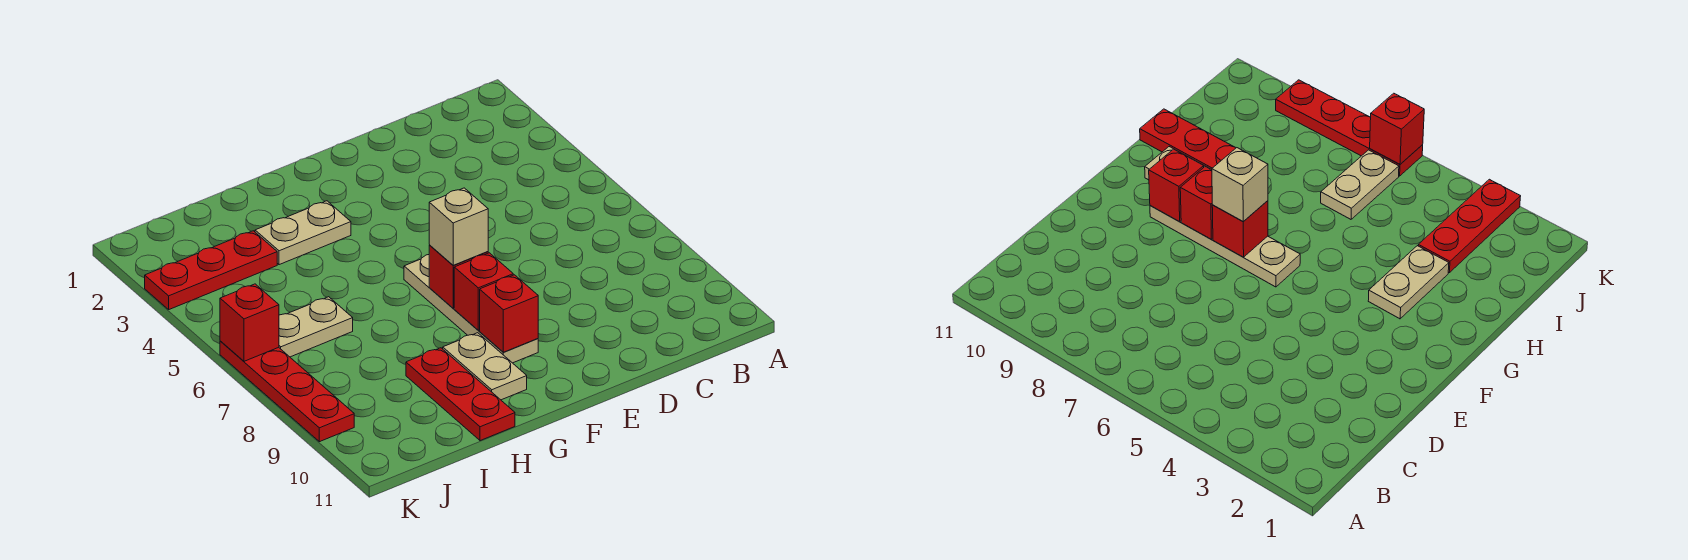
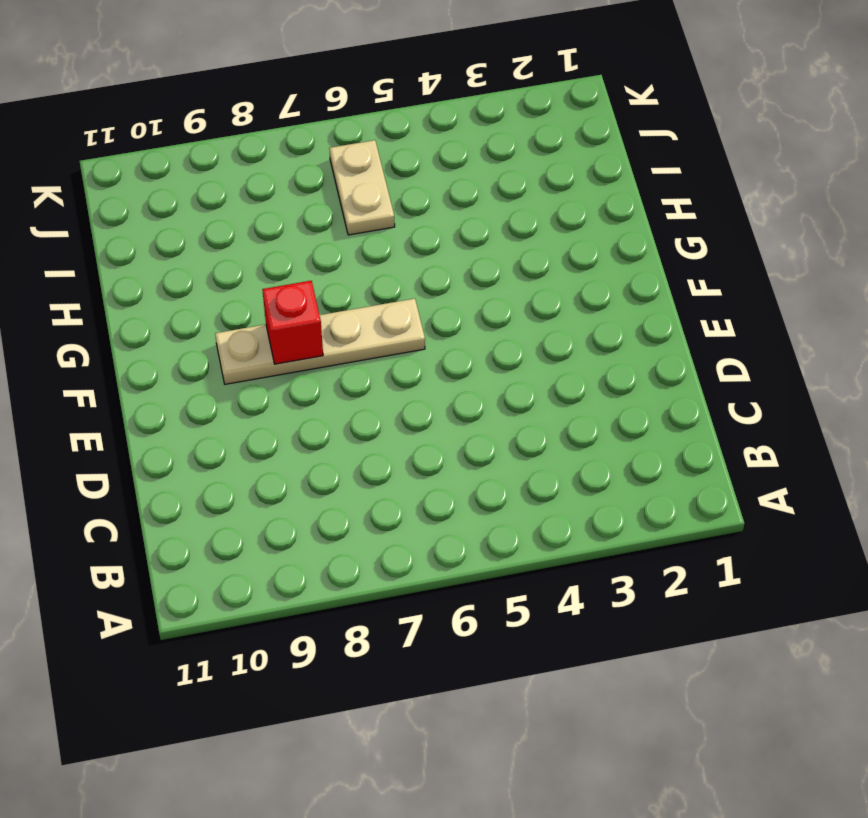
none -> tan 1x2 plate [255,201,351,265]
none -> tan 1x2 plate [443,333,527,400]
none -> red 1x3 plate [406,348,515,441]

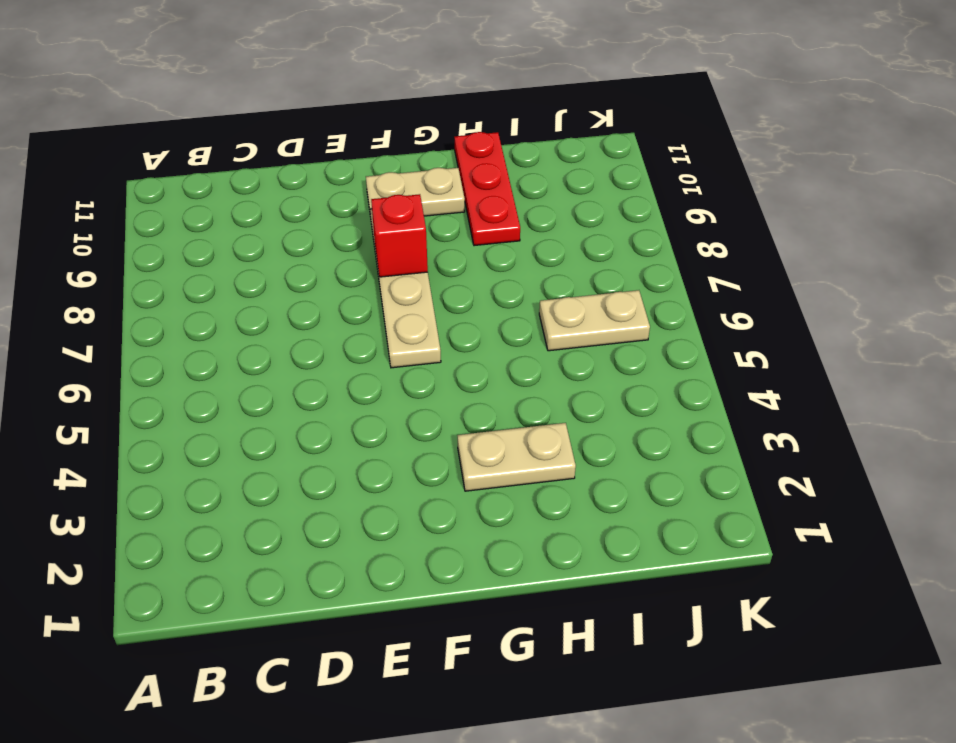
tan 1x2 plate [366,168,465,217] -> tan 1x2 plate turned to [443,333,527,400]
none -> red 1x3 plate [145,231,277,309]
none -> red 1x4 plate [220,341,354,442]
none -> red 1x1 brick [429,245,488,308]

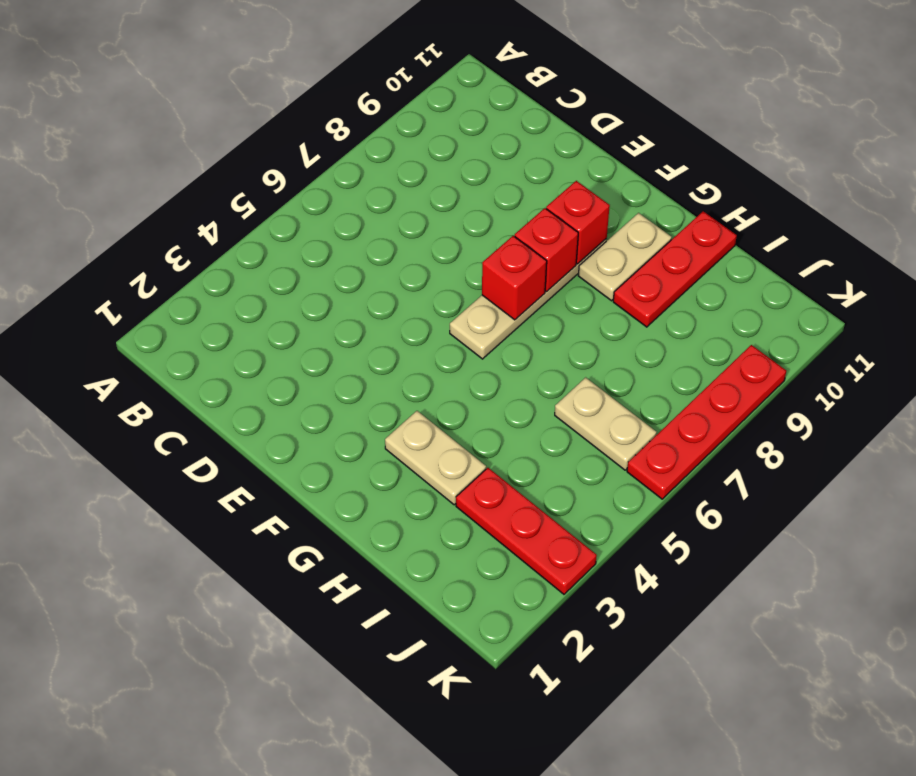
none -> red 1x1 brick [220,284,279,361]
none -> tan 1x1 brick [429,188,488,265]

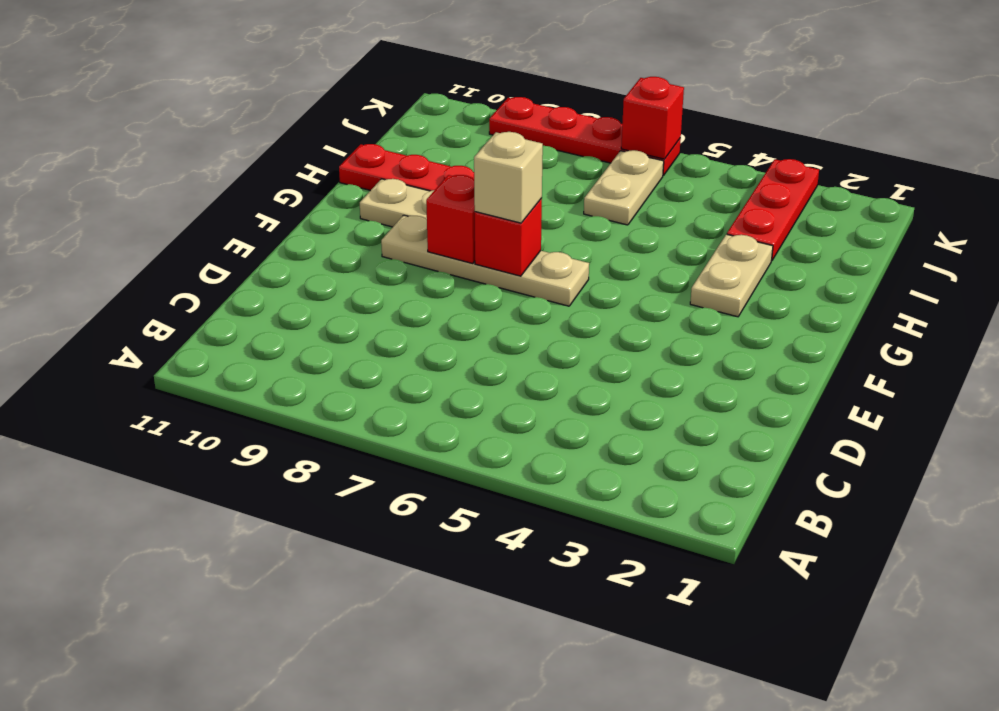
none -> red 1x1 brick [480,275,538,352]

